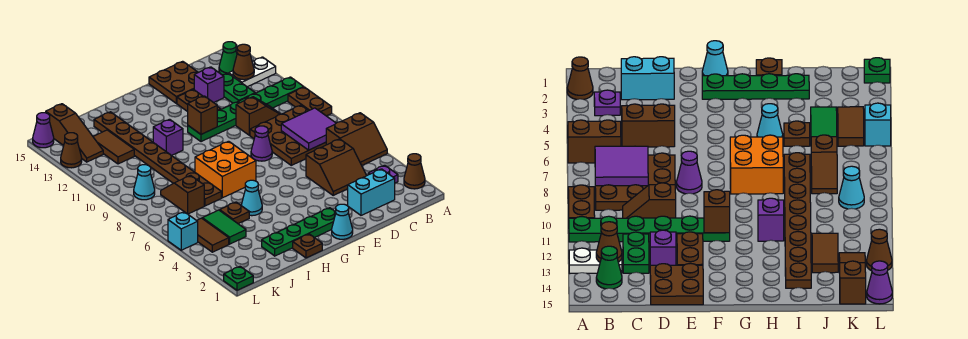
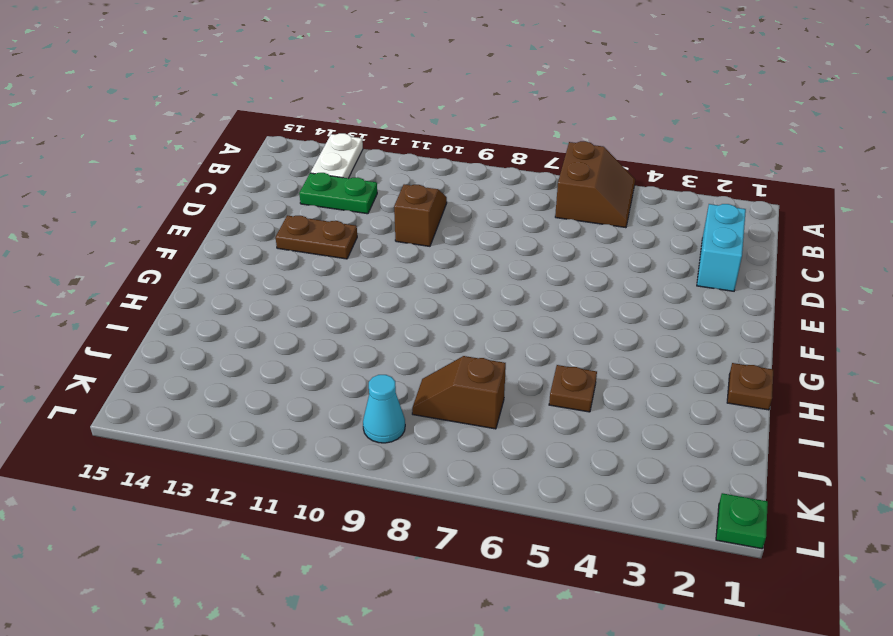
none -> brown 1x1 cone [404,154,425,189]
none -> brown 1x2 plate [288,87,332,116]
none -> green 1x6 plate [188,77,303,142]
none -> purple 1x1 plate [368,165,398,183]

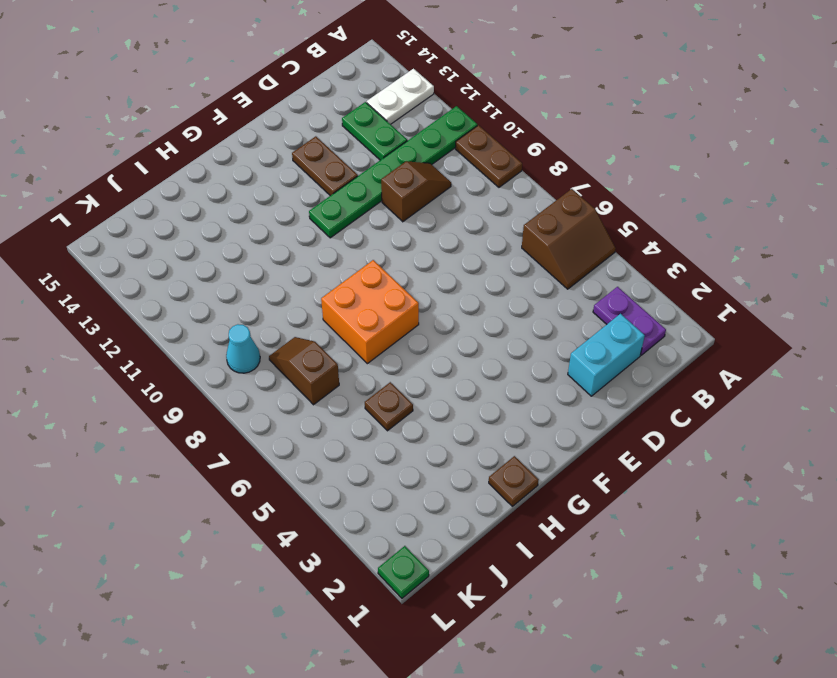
purple 1x2 plate [593,287,666,355] -> purple 1x1 plate [368,165,398,183]
none -> brown 1x1 cone [404,154,425,189]
none -> brown 3x3 plate [250,105,326,165]
none -> green 1x1 cone [219,42,237,75]
none -> brown 2x2 slope [306,139,367,195]

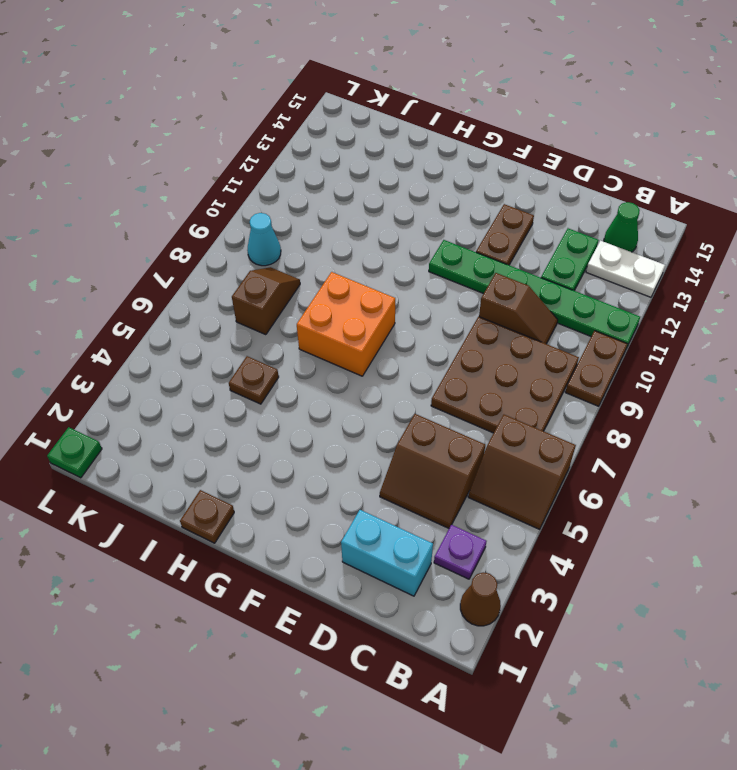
none -> purple 1x1 brick [194,67,224,103]
none -> brown 2x2 plate [149,61,198,103]
none -> purple 1x1 cone [251,126,272,161]
none -> cyan 1x1 cone [332,204,353,239]

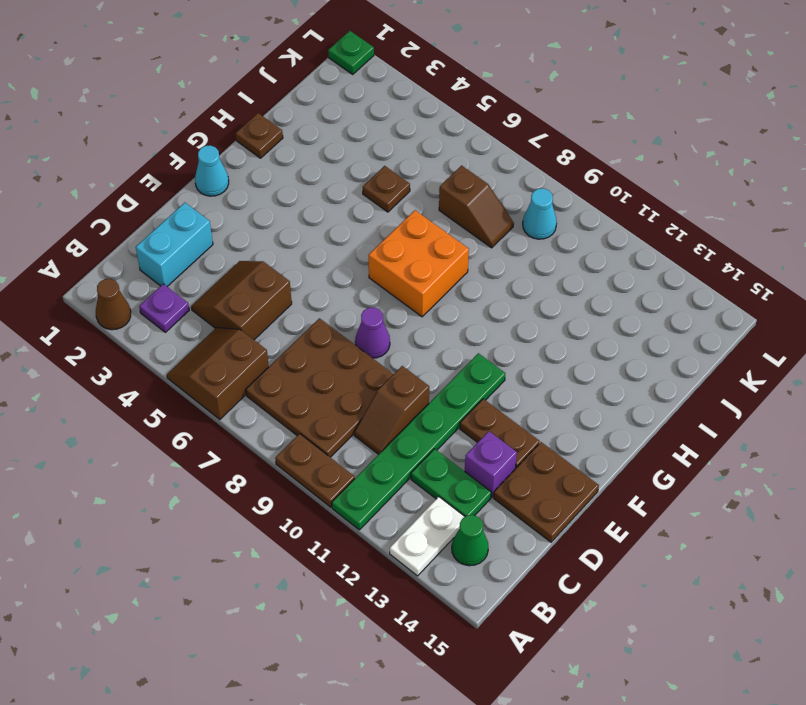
none -> green 1x4 plate [262,208,336,256]
none -> cyan 1x1 cone [241,180,262,216]
none -> purple 1x1 brick [153,119,183,156]
none -> brown 1x8 plate [94,112,221,206]

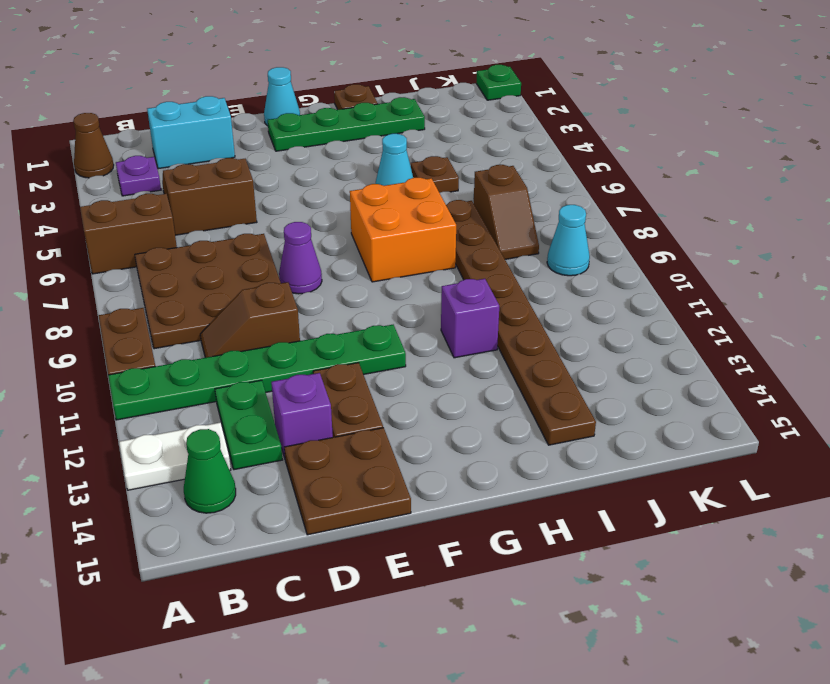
none -> green 1x2 tile [202,210,246,244]
none -> brown 1x2 tile [93,130,134,164]
none -> brown 1x2 tile [197,218,229,252]
none -> brown 1x3 slope [46,104,103,162]

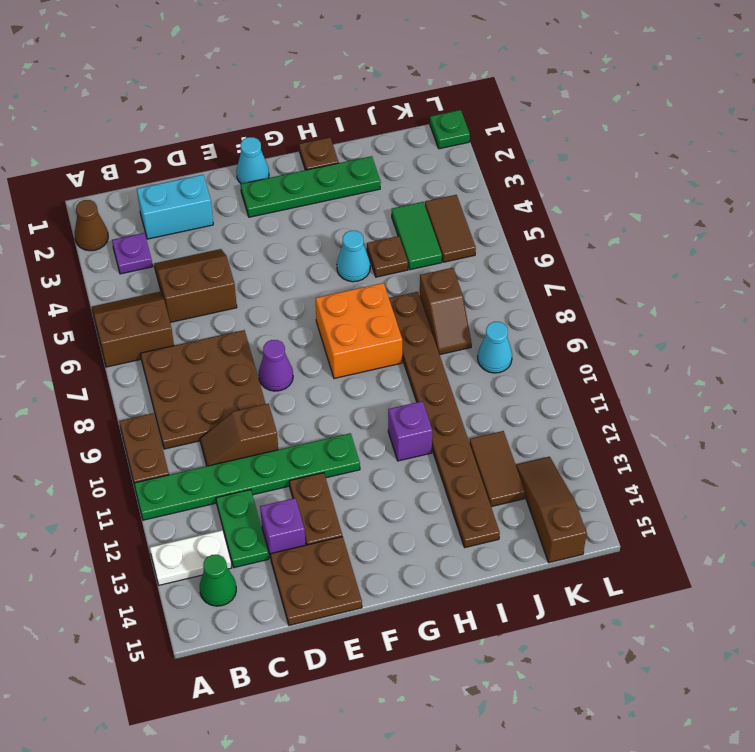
none -> cyan 1x1 brick [168,212,198,250]
none -> brown 1x1 cone [61,133,82,168]
none -> purple 1x1 cone [33,113,54,148]
none -> purple 2x2 tile [281,108,336,150]

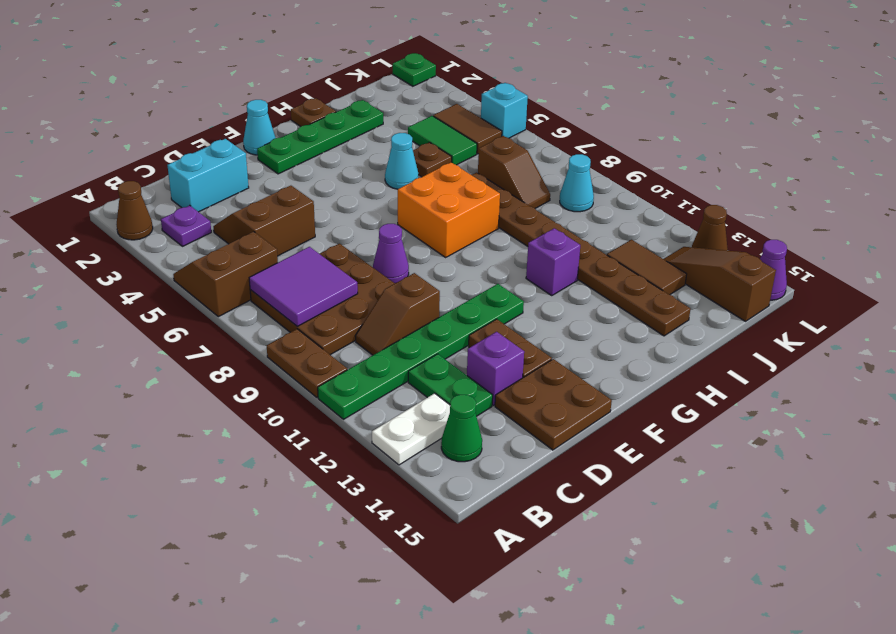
none -> brown 1x1 cone [233,44,254,80]
none -> brown 1x1 brick [188,96,218,134]

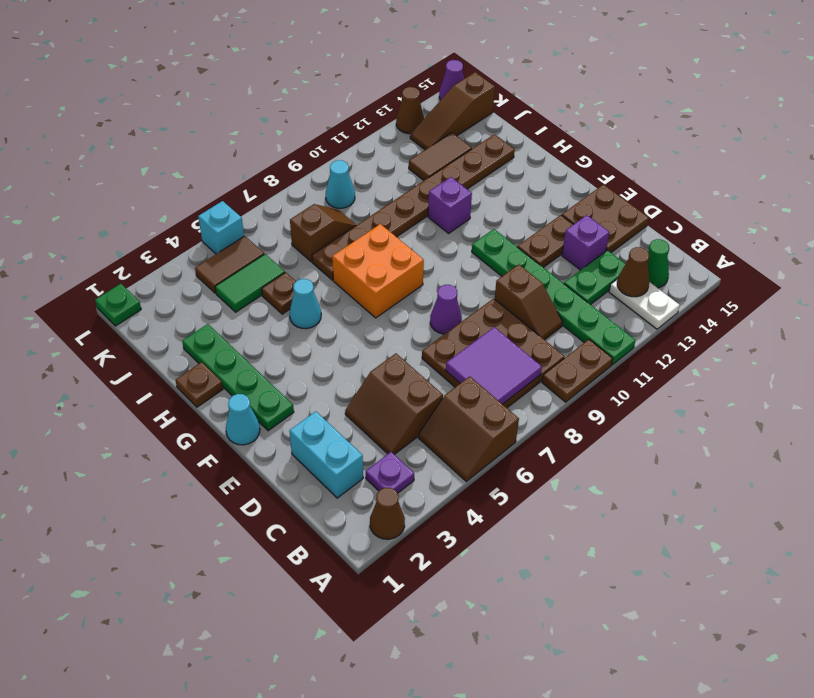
none -> brown 1x1 brick [188,96,218,134]

